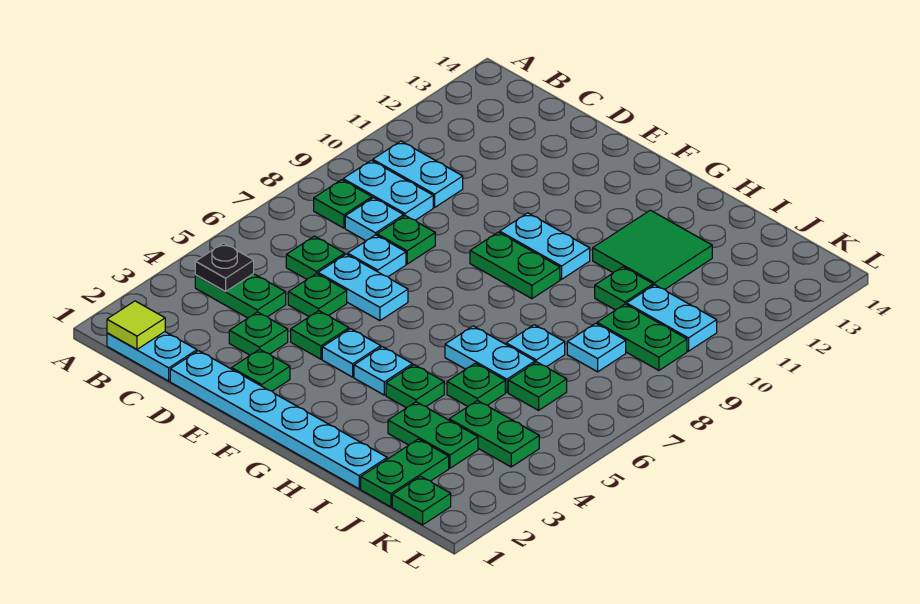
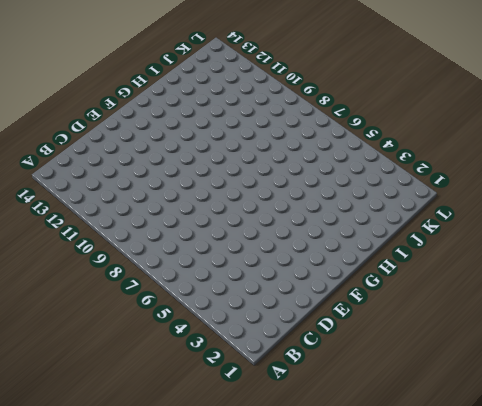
none -> cyan 1x2 plate [107,332,197,381]
none -> green 1x2 plate [195,274,286,318]
none -> green 1x1 plate [314,180,372,228]
none -> cyan 1x2 plate [343,160,433,220]

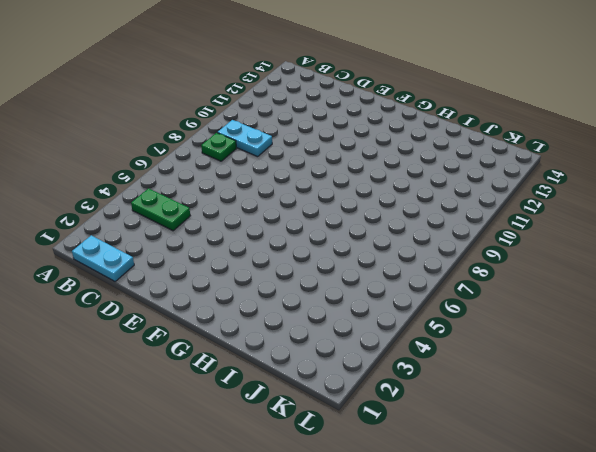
none -> cyan 1x2 plate [373,141,463,207]
none -> green 1x1 plate [286,236,345,279]
none -> cyan 1x1 plate [345,198,404,241]
none -> cyan 1x6 plate [170,351,387,489]

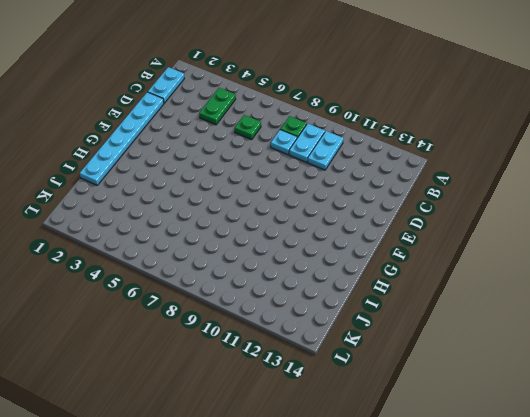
none -> green 1x1 plate [229,312,288,355]
none -> green 1x1 plate [288,273,347,317]
none -> cyan 1x2 plate [318,254,408,321]
none -> cyan 1x1 plate [348,235,406,277]

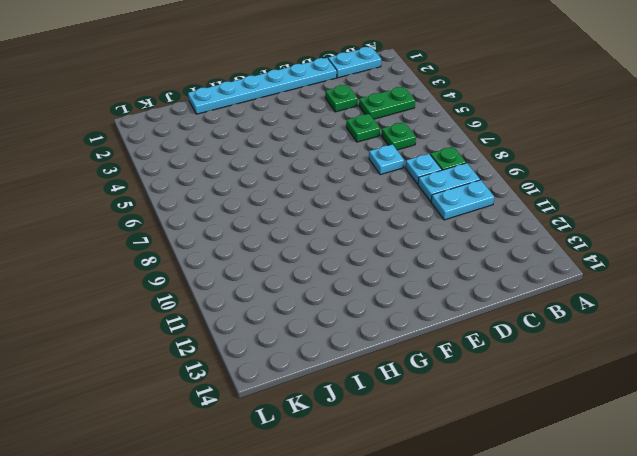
none -> cyan 1x2 plate [318,254,408,321]
none -> green 1x1 plate [377,216,435,264]
none -> green 1x1 plate [232,349,290,391]
none -> green 1x1 plate [291,311,349,359]

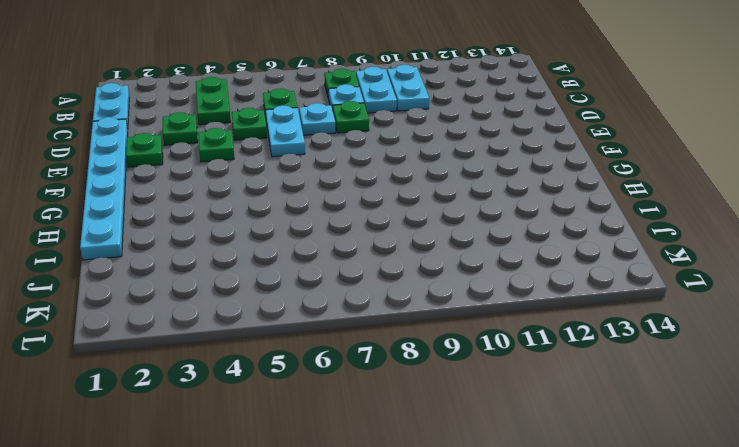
none -> cyan 1x1 plate [322,329,381,377]
none -> green 1x2 plate [470,232,560,299]
none -> cyan 1x2 plate [500,213,590,279]
none -> cyan 1x1 plate [354,347,412,395]

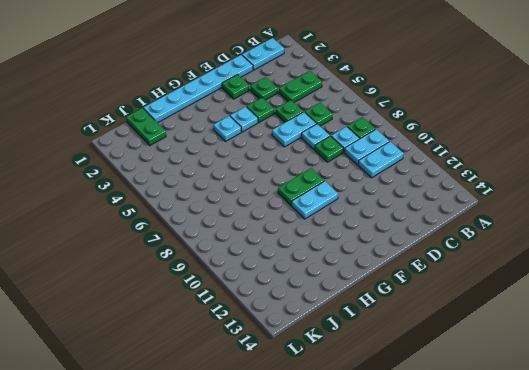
none -> green 1x1 plate [386,365,444,408]
none -> cyan 1x2 plate [445,326,535,392]
none -> green 2x2 tile [593,210,712,289]
none -> green 1x2 plate [388,402,478,468]

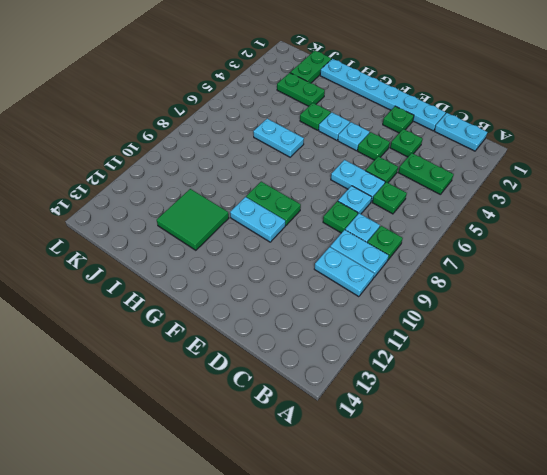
none -> green 1x1 plate [447,363,505,406]
none -> cyan 1x1 plate [506,325,565,367]
none -> green 1x1 plate [595,267,653,310]
none -> green 1x2 plate [449,400,539,467]

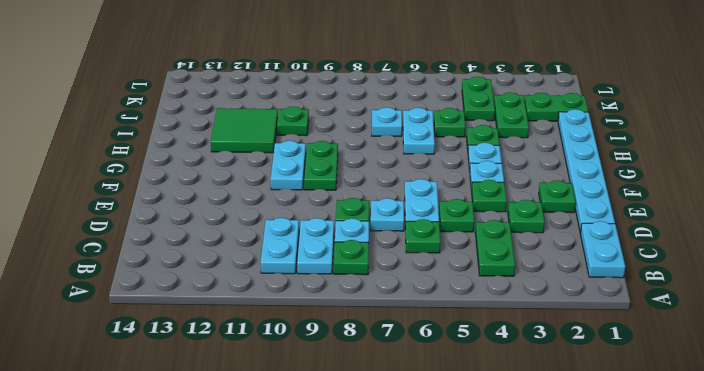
none -> green 1x1 plate [508,362,567,410]
none -> cyan 1x1 plate [567,323,626,372]
none -> green 1x2 plate [597,304,687,370]
none -> cyan 1x2 plate [627,285,717,351]

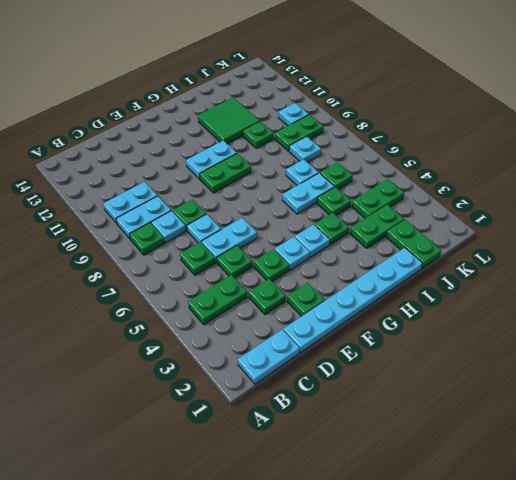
cyan 1x1 plate [278,103,309,126] -> cyan 1x2 plate [627,285,717,351]
none -> green 1x1 plate [392,476,451,525]
none -> lime 1x1 tile [107,301,165,349]
none -> black 1x1 plate [195,243,254,291]

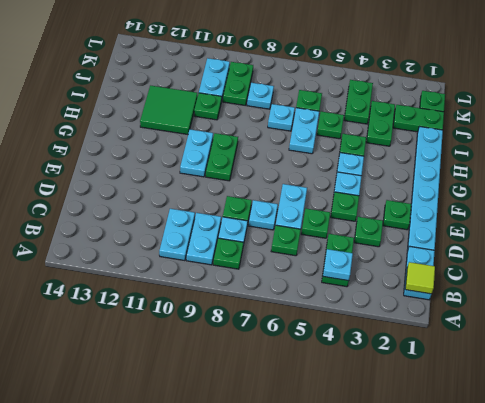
cyan 1x1 plate [323,249,353,281] -> black 1x1 plate [195,243,254,291]

